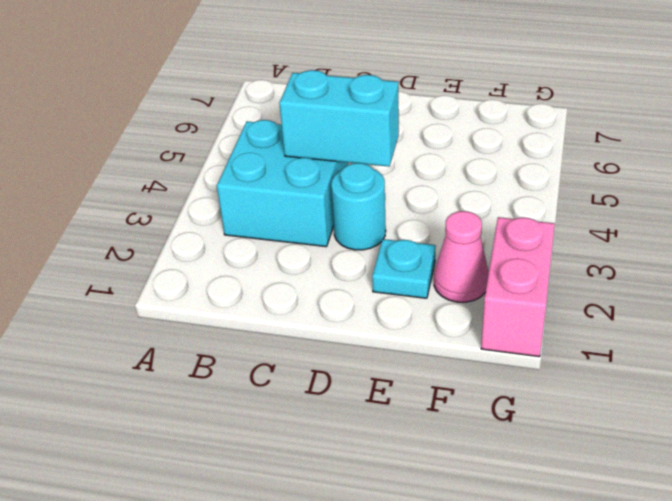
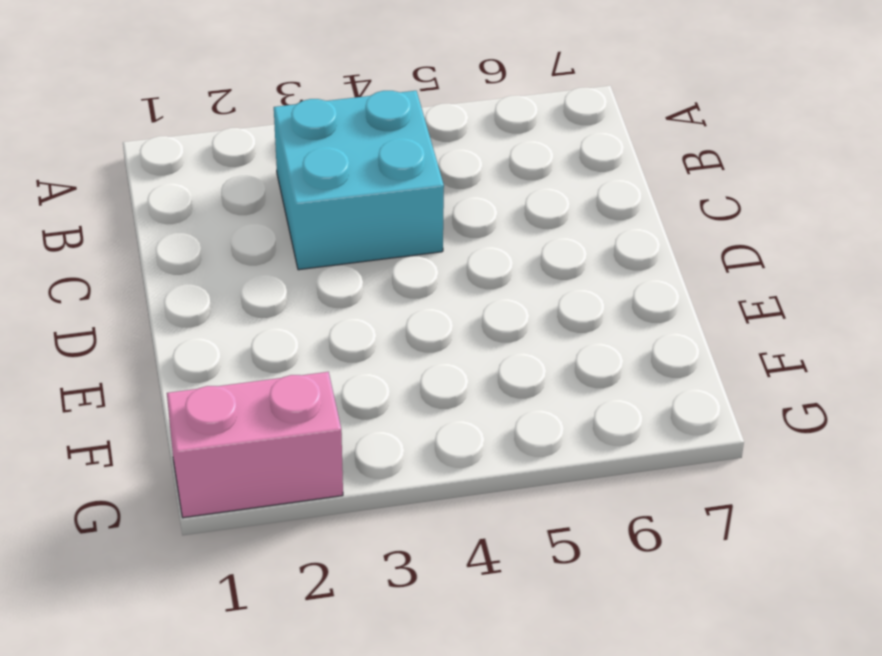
none -> cyan 1x1 round brick [331,163,386,250]
none -> cyan 1x1 plate [372,239,436,298]

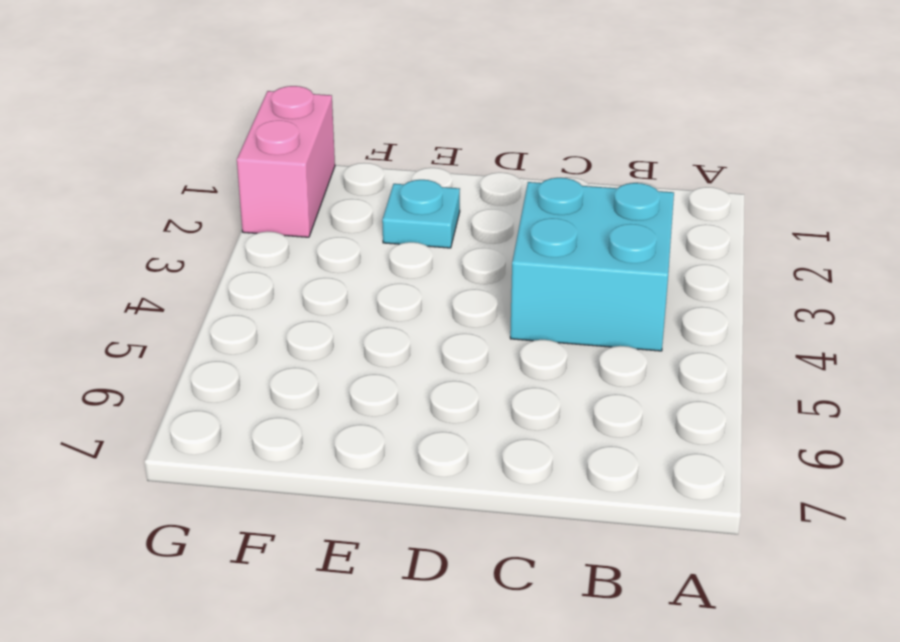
none -> cyan 1x1 round brick [331,163,386,250]
none -> pink 1x1 cone [434,211,489,302]

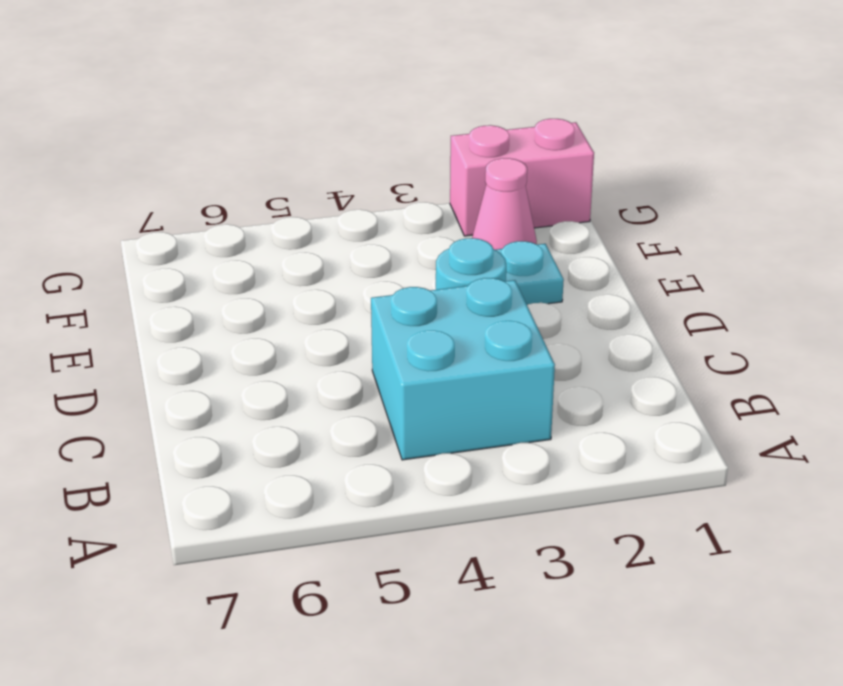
none -> cyan 1x2 brick [279,70,399,167]

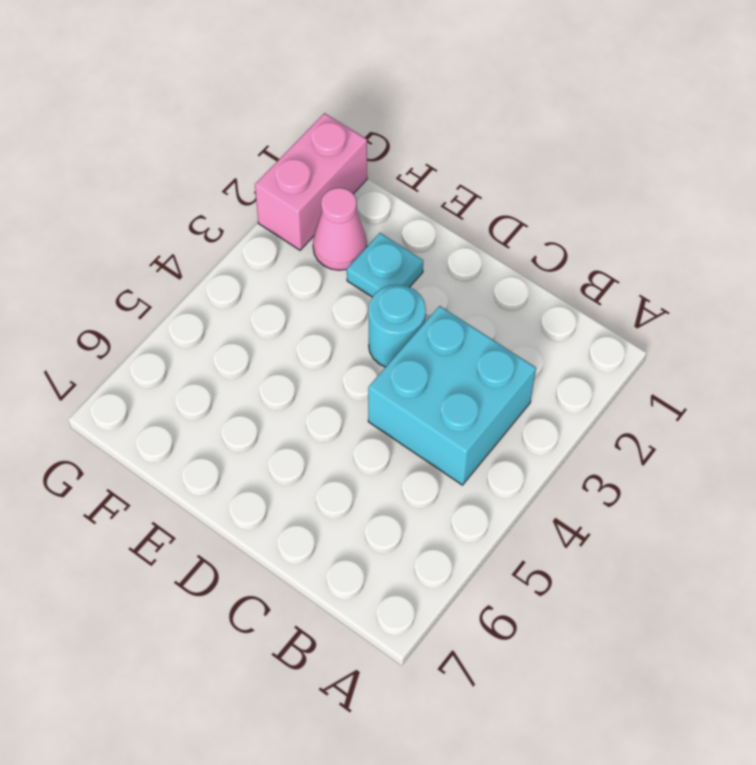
none -> cyan 1x2 brick [279,70,399,167]

